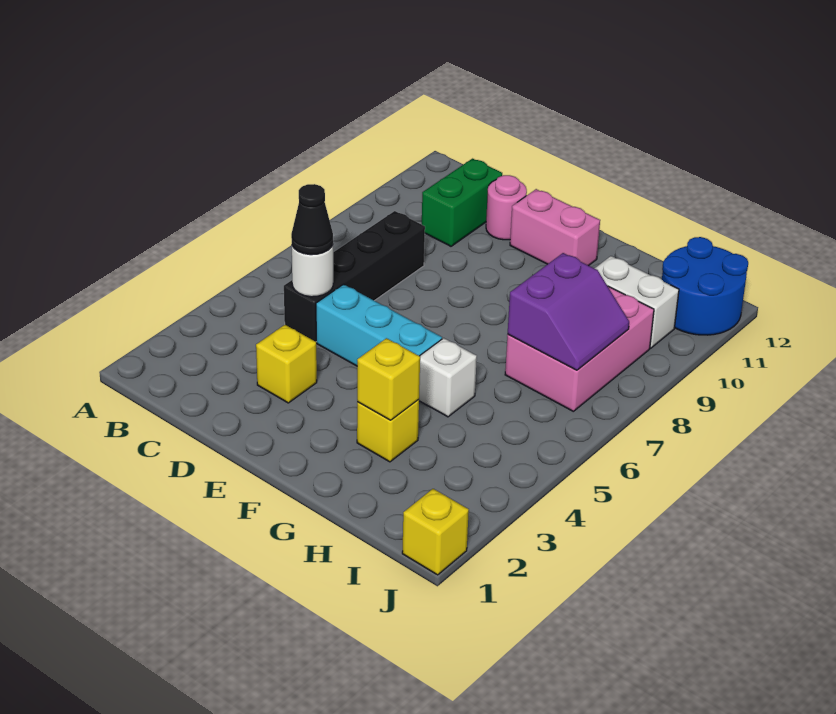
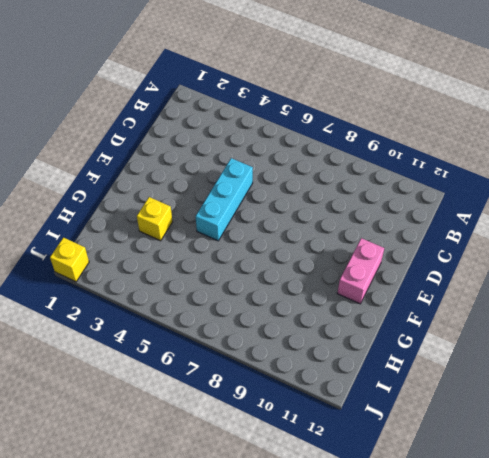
none -> black 1x4 brick [284,211,425,342]
none -> green 1x2 brick [422,159,502,246]
none -> yellow 1x1 brick [256,325,317,403]

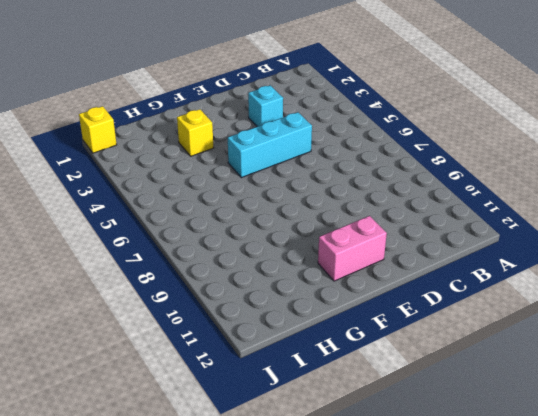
cyan 1x1 brick [248,85,283,127] -> yellow 1x1 brick [256,325,317,403]
none -> black 1x4 brick [284,211,425,342]
none -> green 1x2 brick [422,159,502,246]
none -> pink 1x1 round brick [486,175,527,240]

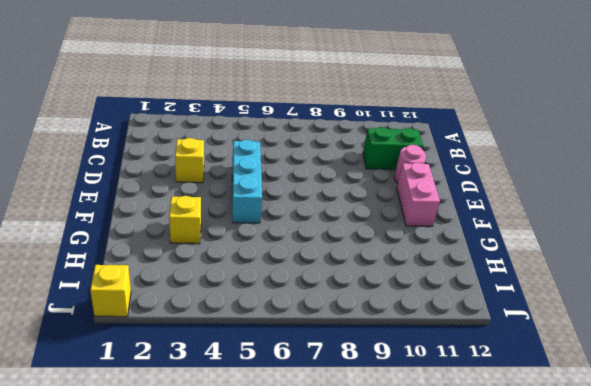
none -> black 1x4 brick [284,211,425,342]
none -> white 1x1 brick [419,338,477,417]
none -> pink 2x3 brick [505,286,654,411]

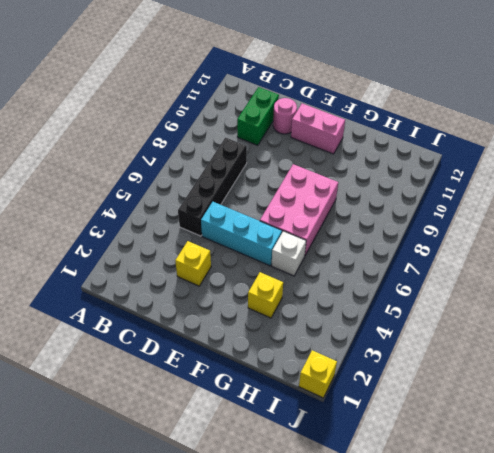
pink 2x3 brick [260,164,338,255] -> pink 2x3 brick moved to [505,286,654,411]
none -> white 1x2 brick [595,256,679,348]
none -> blue 2x2 round brick [662,237,748,335]
none -> white 1x1 round brick [292,245,333,297]

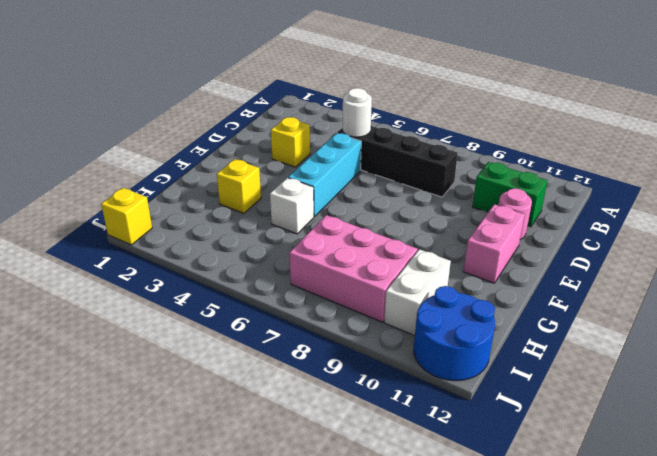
none -> yellow 1x1 brick [357,338,420,420]
none -> purple 2x2 slope [508,253,629,370]
none -> black 1x1 cone [291,184,333,255]

